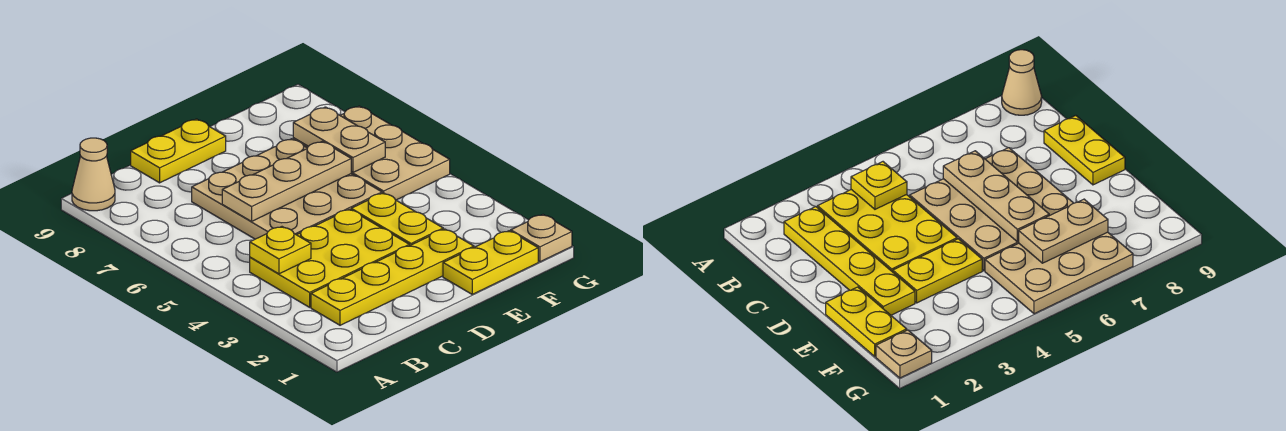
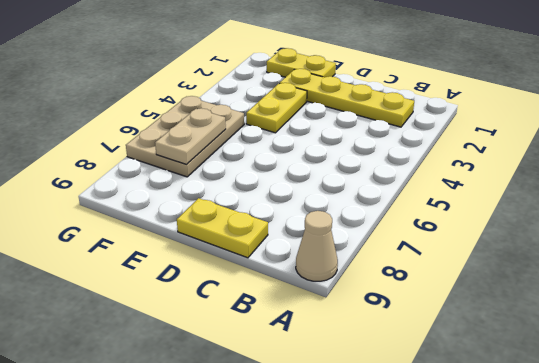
none -> yellow 2x3 plate [250,209,409,307]
none -> tan 3x3 plate [192,139,382,239]
none -> tan 1x1 plate [511,215,572,262]

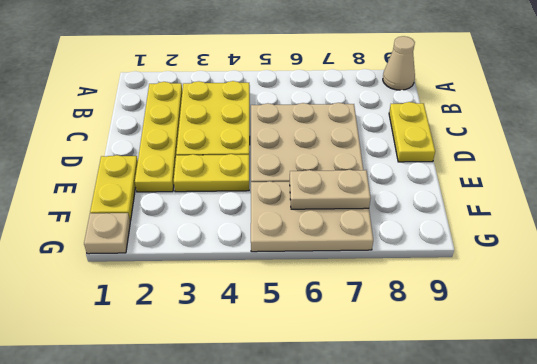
none -> yellow 1x1 plate [250,227,311,274]
none -> tan 1x3 plate [222,141,351,221]

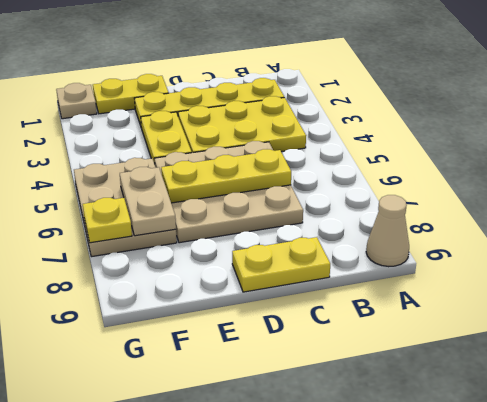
yellow 1x3 plate [161,149,291,203] -> tan 1x3 plate [222,141,351,221]
yellow 1x1 plate [83,198,132,243] -> yellow 1x1 plate moved to [250,227,311,274]

